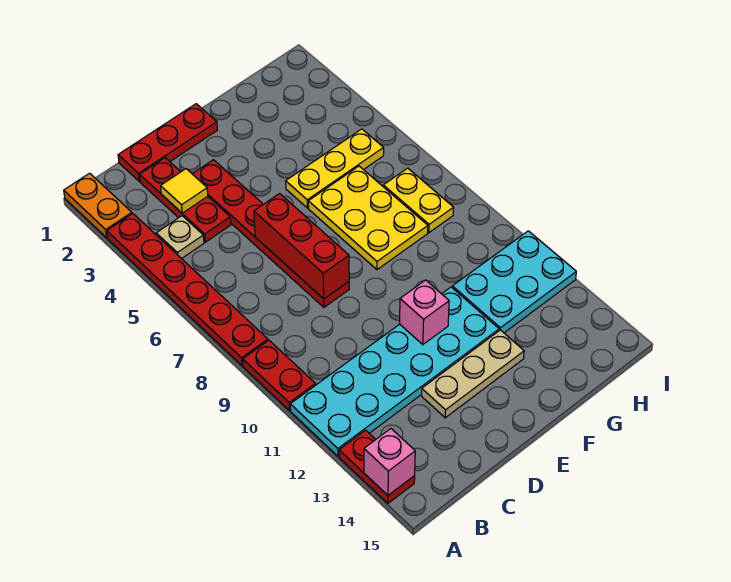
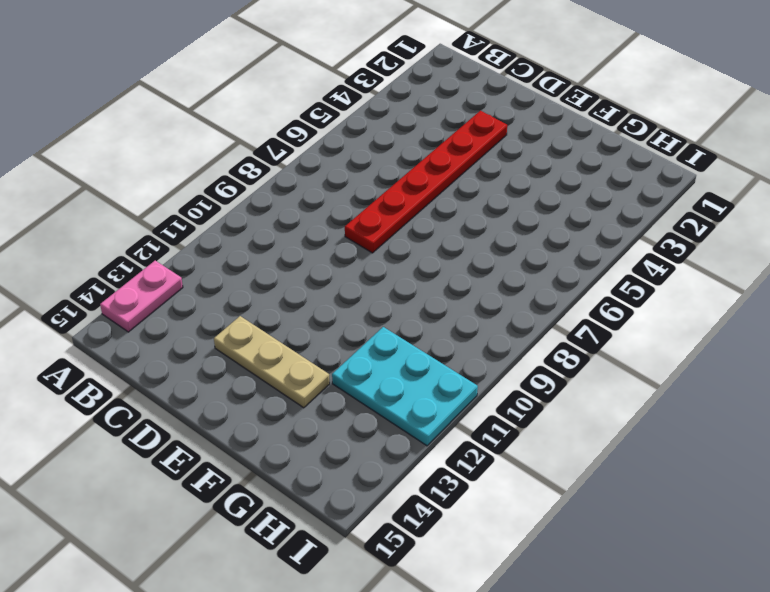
pink 1x2 plate [100,261,183,332] -> red 1x2 plate [339,430,415,503]
none -> orange 1x2 plate [64,173,132,238]
none -> red 1x6 plate [107,214,268,366]
none -> red 1x2 plate [243,341,316,410]

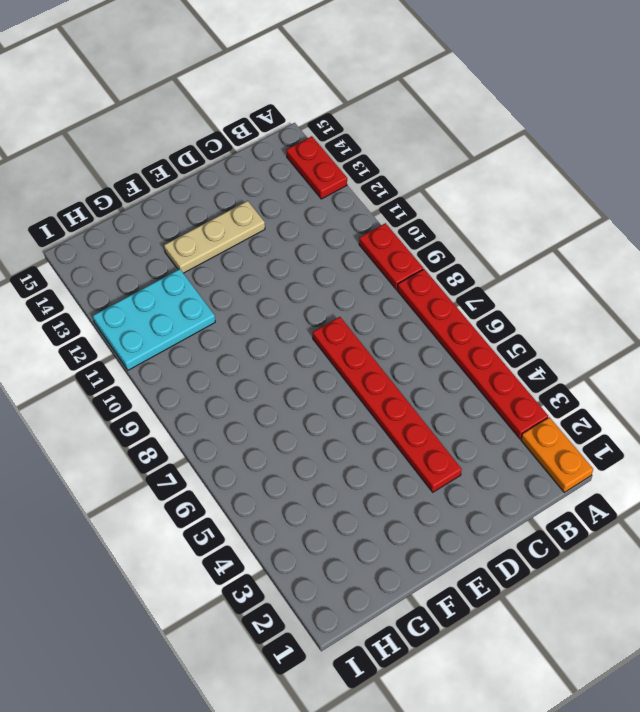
none -> cyan 2x6 plate [290,287,499,456]
none -> tan 1x1 plate [156,216,204,259]
none -> red 1x3 plate [118,104,217,182]

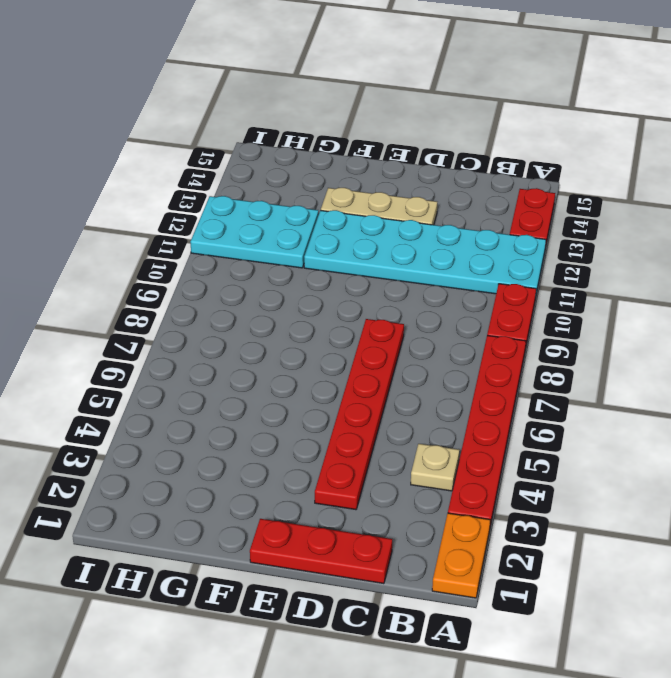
none -> red 1x3 plate [140,158,231,242]
none -> yellow 1x3 plate [286,129,384,208]
none -> yellow 2x3 plate [308,166,428,270]

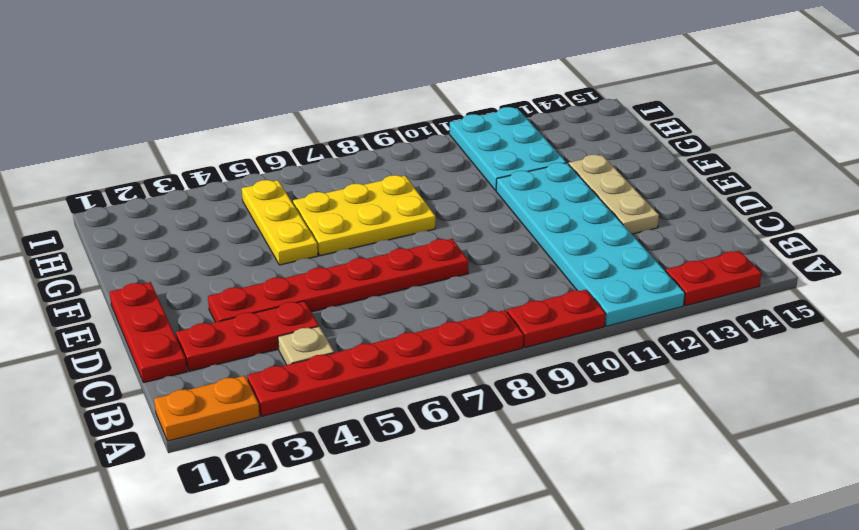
none -> yellow 1x2 plate [383,168,454,233]
none -> pink 1x1 brick [364,429,415,495]
none -> yellow 1x1 tile [161,169,208,213]

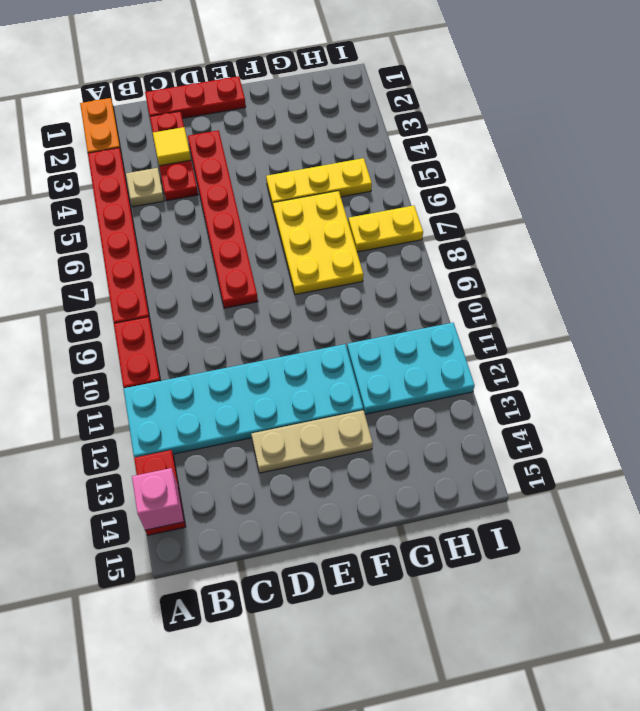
yellow 1x2 plate [348,206,423,252] -> yellow 1x2 plate turned to [383,168,454,233]
none -> red 1x3 brick [254,194,349,299]
none -> pink 1x1 brick [400,280,449,345]

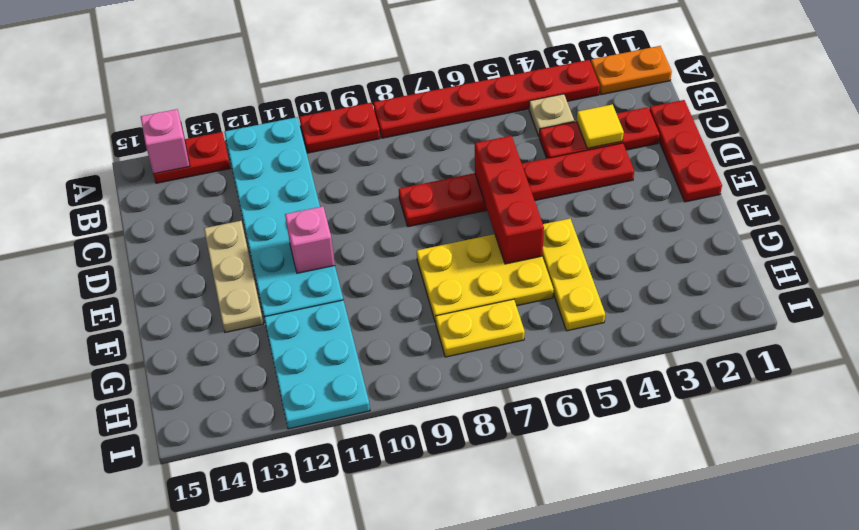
red 1x3 brick [475,136,544,264] -> red 1x3 brick turned to [254,194,349,299]

